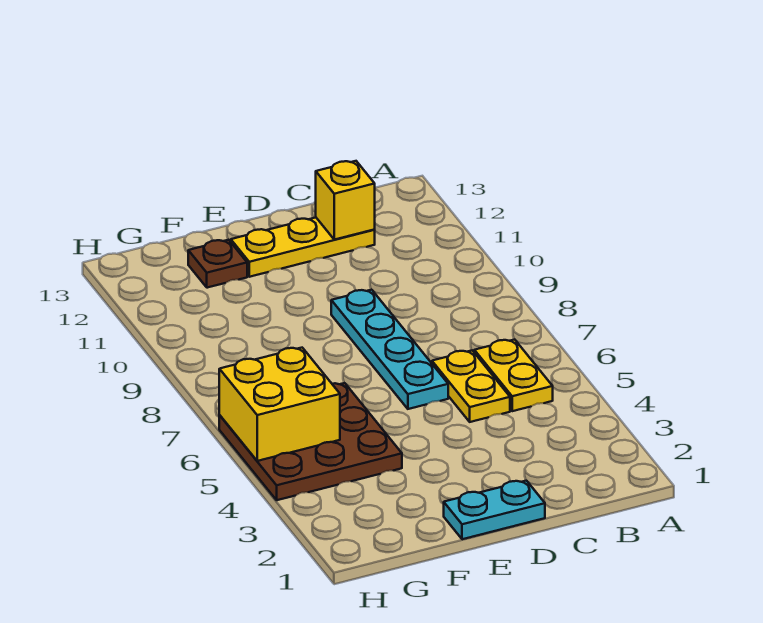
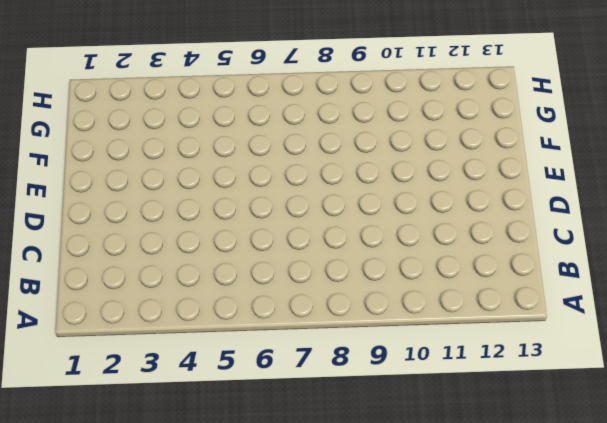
none -> yellow 1x2 plate [474,340,553,411]
none -> yellow 1x2 plate [432,351,510,422]

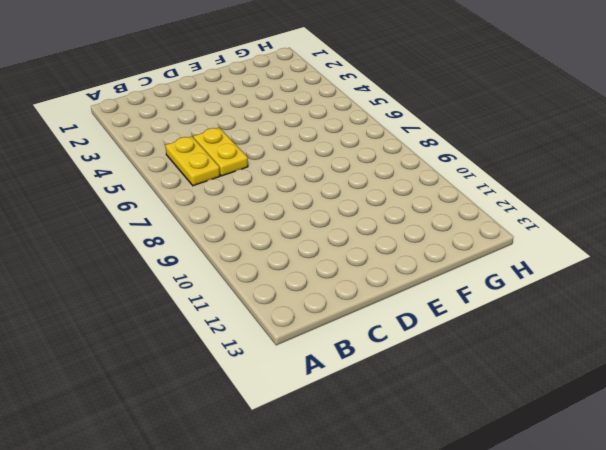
none -> yellow 1x3 plate [231,218,375,277]
none -> cyan 1x2 plate [444,481,545,539]

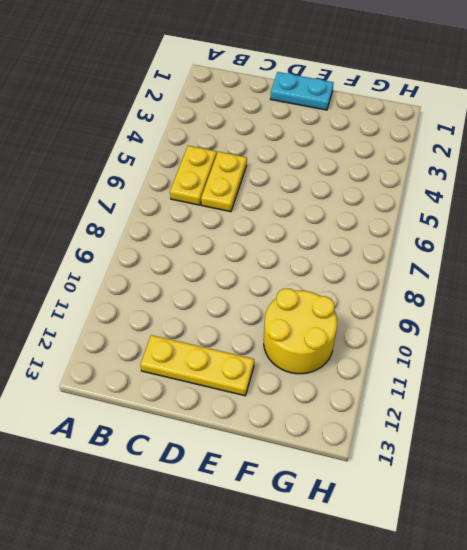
yellow 2x2 round brick [264,289,337,374] -> none
none -> cyan 1x4 plate [331,290,448,409]
none -> brown 3x3 plate [219,383,402,500]

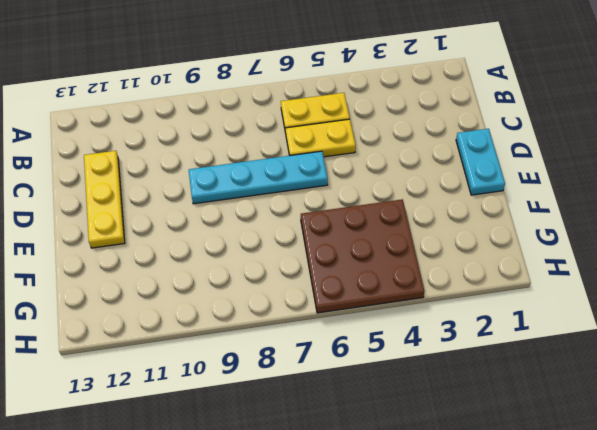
none -> brown 1x1 plate [188,240,247,288]
none -> yellow 1x1 brick [316,161,375,240]

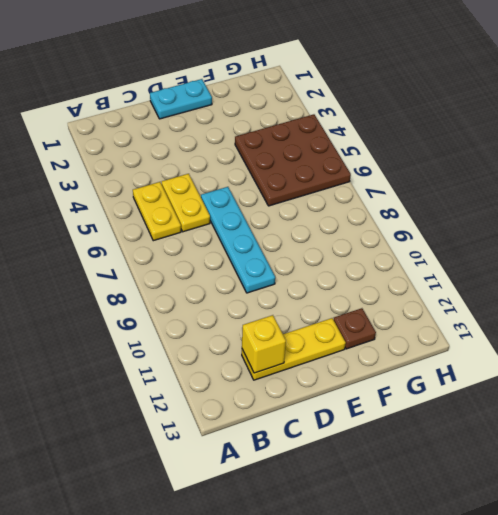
none -> yellow 2x2 brick [219,348,340,461]

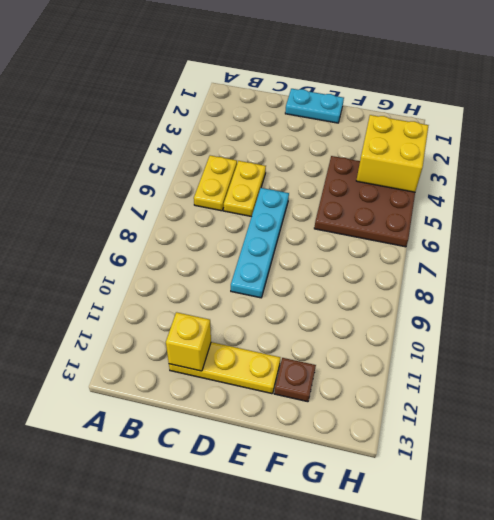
yellow 2x2 brick [356,115,429,192] -> yellow 2x2 brick moved to [219,348,340,461]

